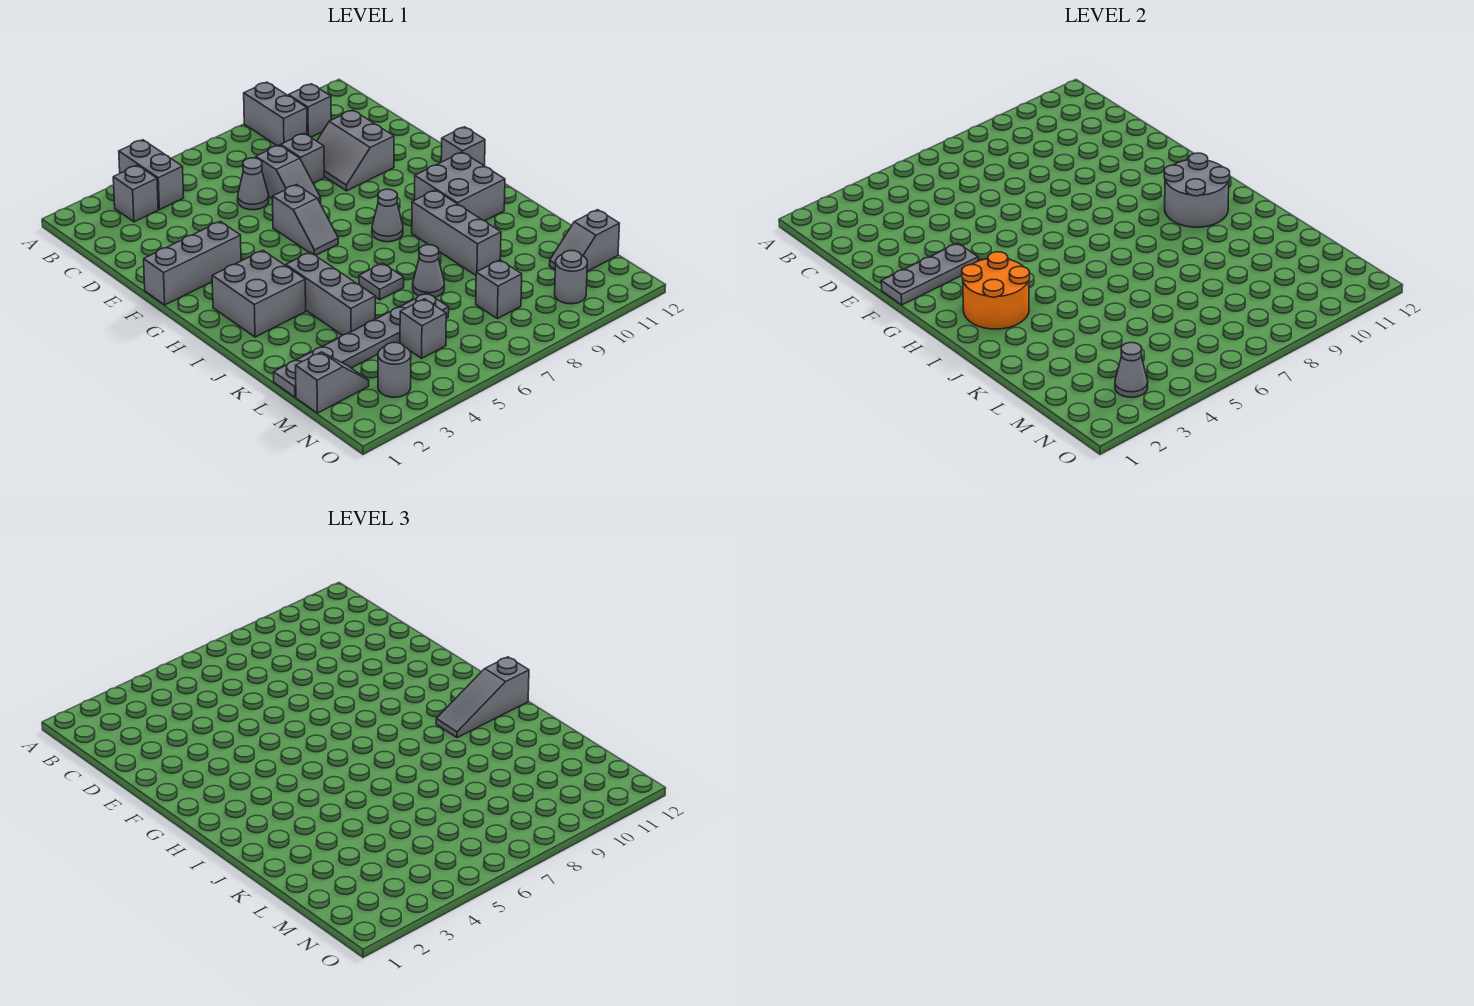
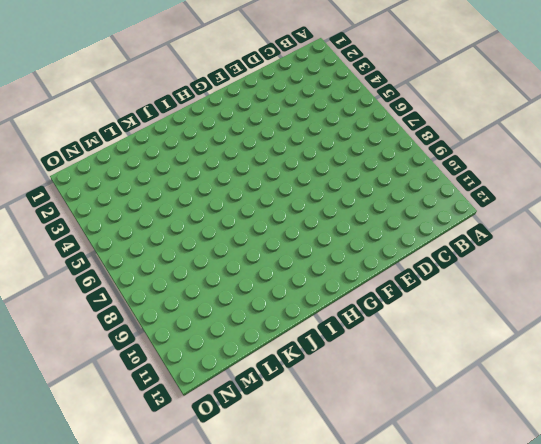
none -> grey 1x2 brick [119,140,184,210]
none -> grey 1x2 brick [244,82,307,146]
none -> grey 1x1 brick [113,165,158,222]
none -> grey 1x1 brick [288,84,331,137]

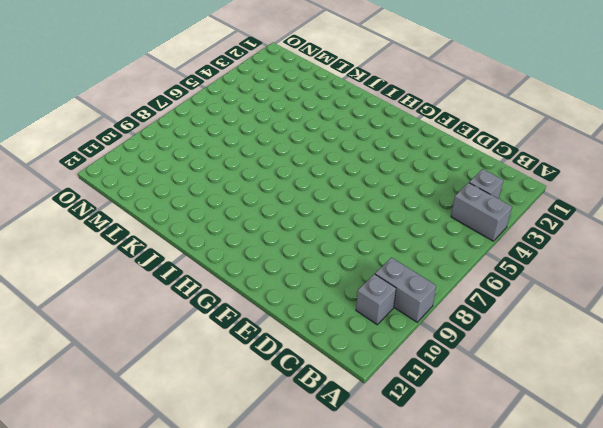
none -> grey 1x1 cone [238,158,269,210]
none -> grey 1x2 slope [256,145,321,204]
none -> grey 1x1 brick [281,133,324,183]
none -> grey 2x2 slope [317,110,394,191]

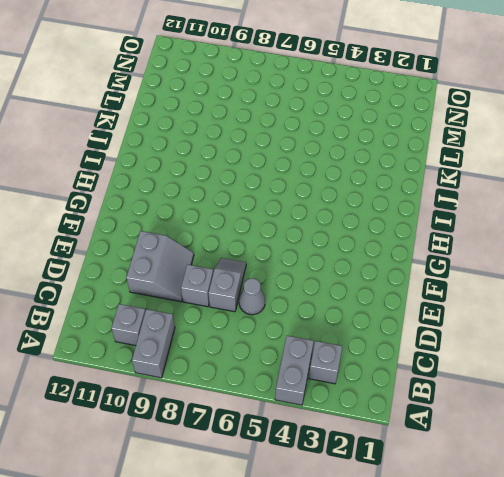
none -> grey 1x3 brick [144,221,241,305]
none -> grey 1x2 slope [273,185,338,255]
none -> grey 1x1 brick [441,127,485,166]
none -> grey 2x2 brick [212,251,306,337]

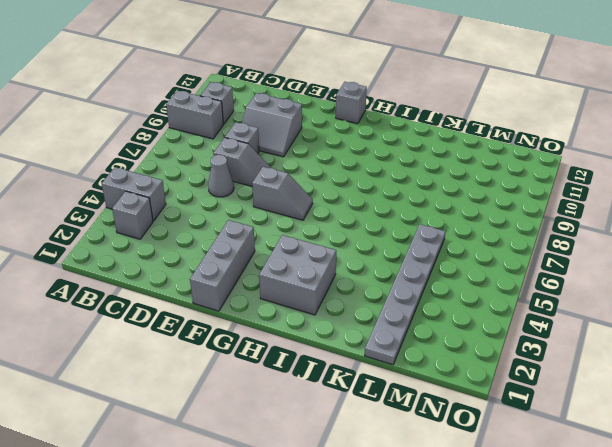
none -> grey 1x1 cone [372,189,403,242]
none -> grey 2x2 brick [415,152,505,221]
none -> grey 1x3 brick [286,252,375,335]
none -> grey 1x3 brick [412,190,501,275]

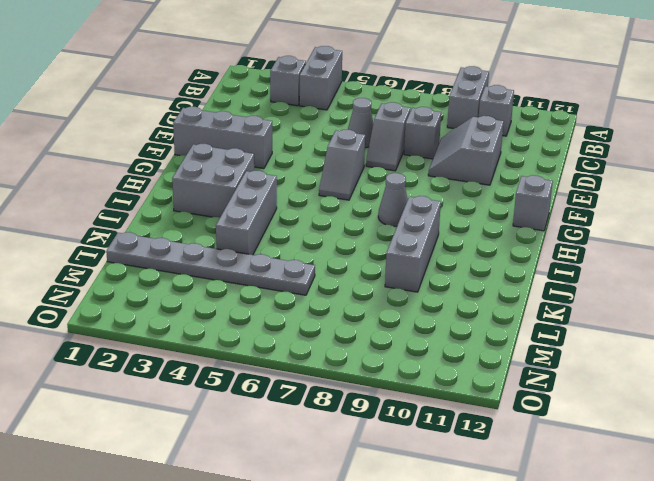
none -> grey 2x2 brick [415,152,505,221]
none -> grey 1x1 plate [359,263,404,300]
none -> grey 1x1 cone [413,245,444,297]
none -> grey 1x2 slope [296,352,369,413]

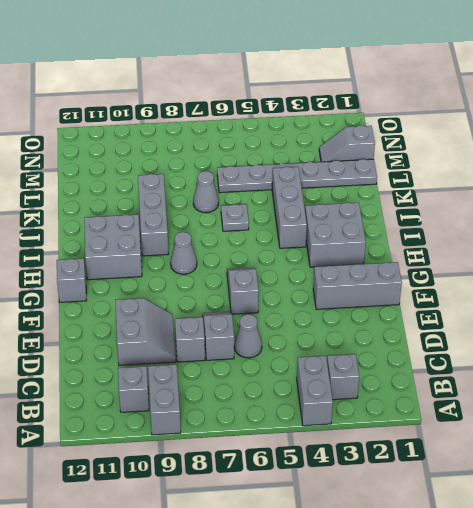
none -> grey 1x1 brick [400,299,446,358]
none -> grey 1x1 brick [476,260,522,319]
none -> grey 1x2 slope [549,210,619,271]
none -> grey 1x1 round brick [378,343,411,397]

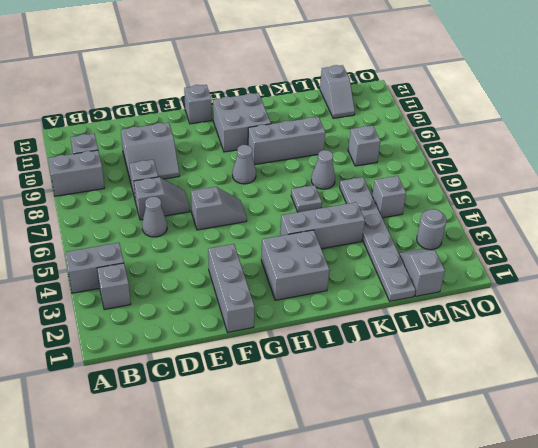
none -> grey 1x1 round brick [555,251,587,304]
none -> grey 1x3 plate [881,243,978,305]
none -> orange 2x2 round brick [962,252,1030,329]
none -> grey 2x2 round brick [1164,153,1230,227]

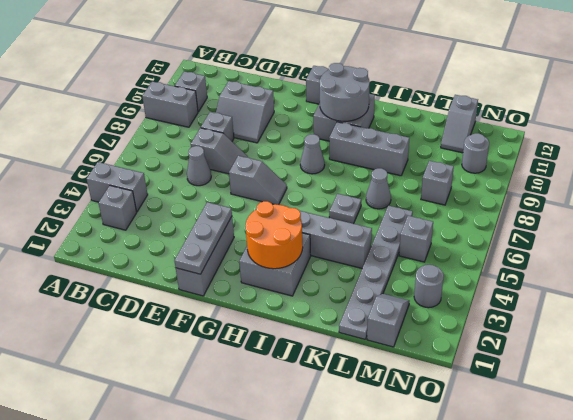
none -> grey 1x1 cone [1115,343,1148,397]
none -> grey 1x3 slope [436,657,529,738]

